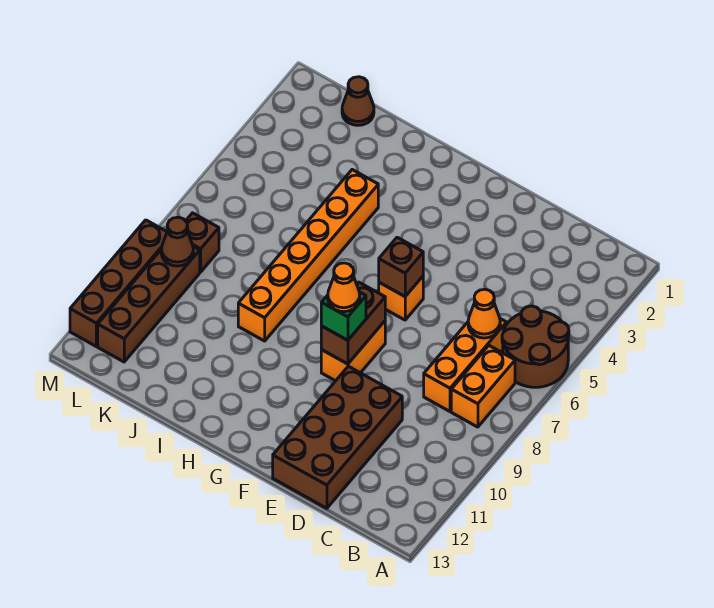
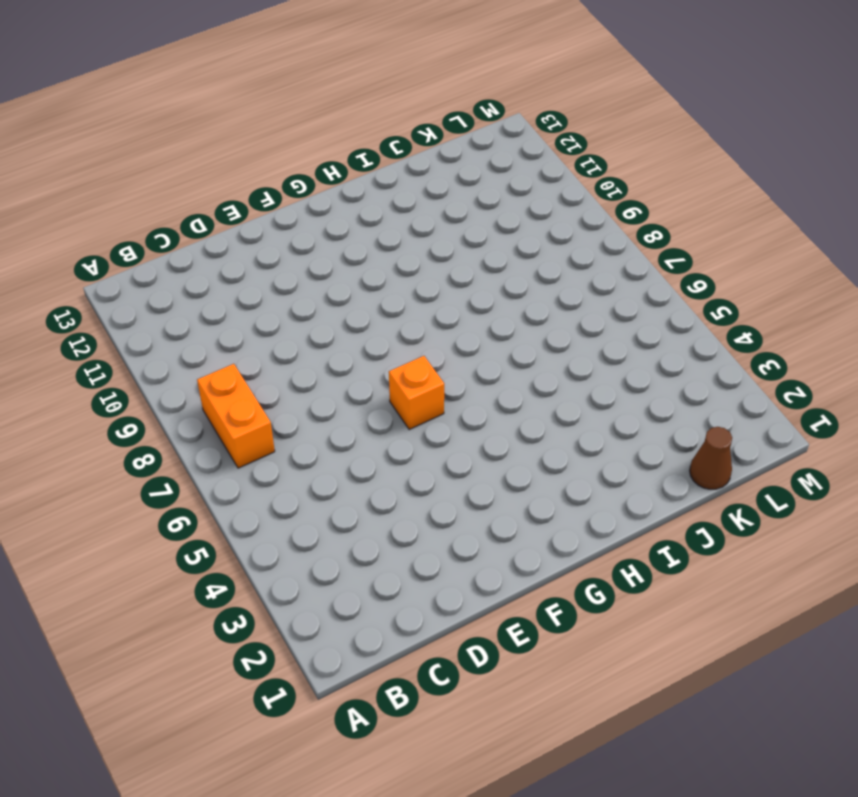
none -> brown 2x2 round brick [502,306,569,387]
none -> orange 1x3 brick [424,319,507,411]
none -> brown 2x4 brick [273,366,402,508]

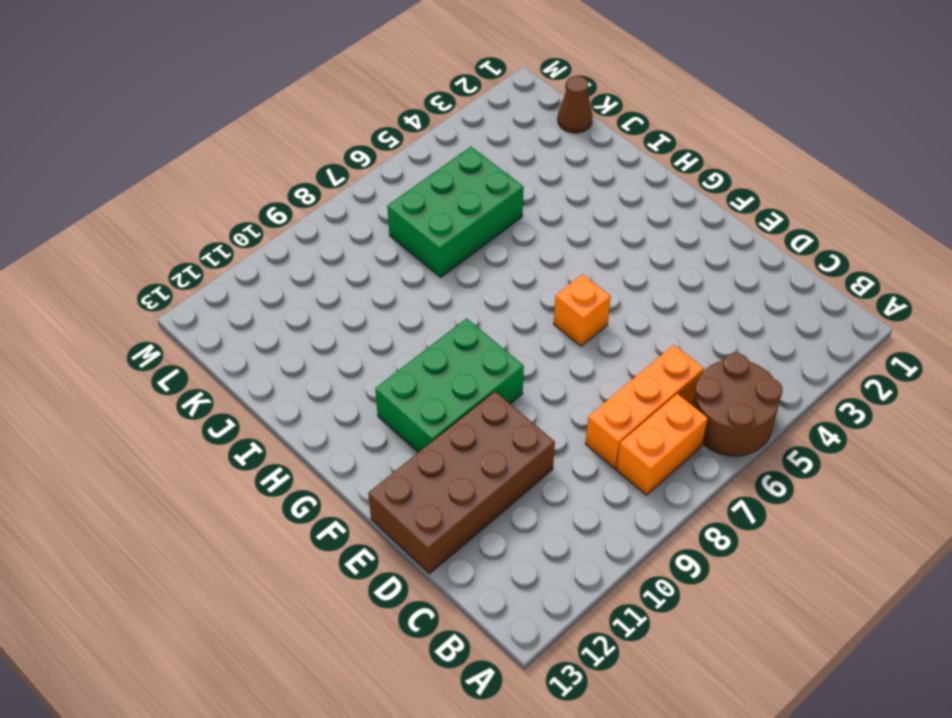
green 2x3 brick [375,318,524,452] -> orange 1x2 brick [321,321,385,381]
green 2x3 brick [387,147,524,277] -> none
none -> orange 1x6 brick [238,170,378,341]
none -> brown 1x1 brick [186,213,219,272]
none -> brown 1x4 brick [98,247,200,362]

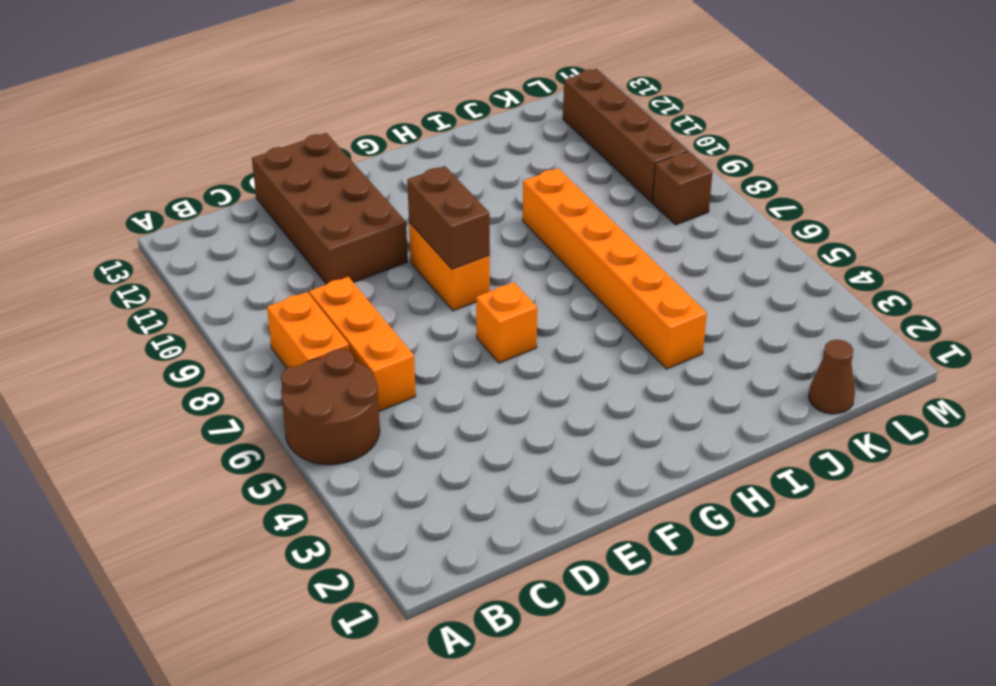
none -> brown 1x4 brick [70,220,167,346]
none -> orange 1x1 cone [468,289,500,338]
none -> brown 1x1 brick [379,237,423,296]

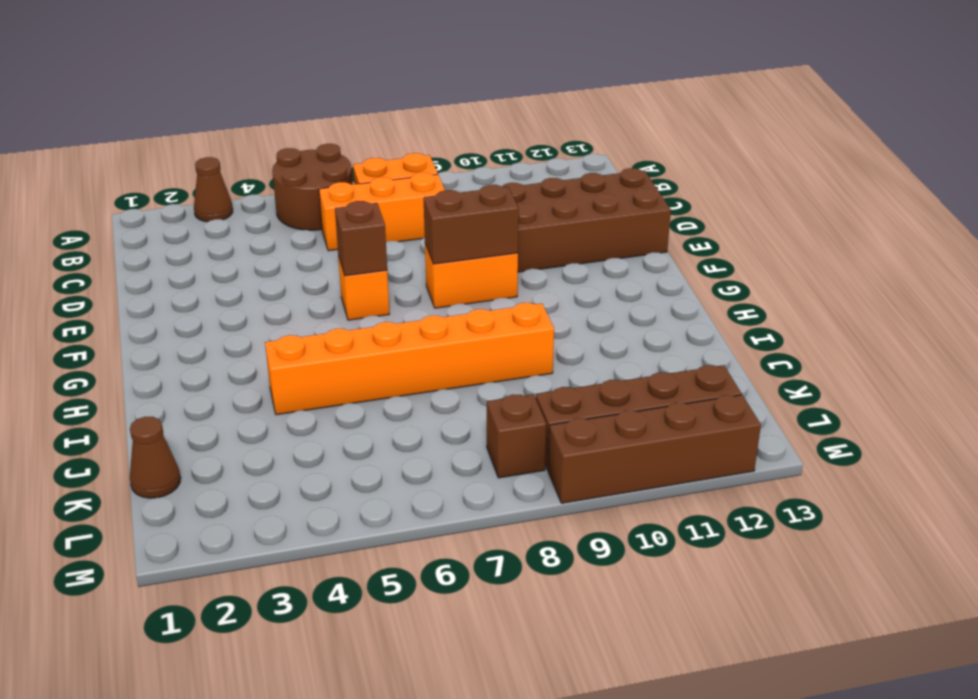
brown 1x1 cone [194,157,233,222] -> brown 1x1 cone moved to [161,217,193,266]
none -> orange 1x1 cone [468,289,500,338]
none -> green 1x1 brick [321,292,366,340]
none -> orange 1x1 cone [328,263,360,312]

